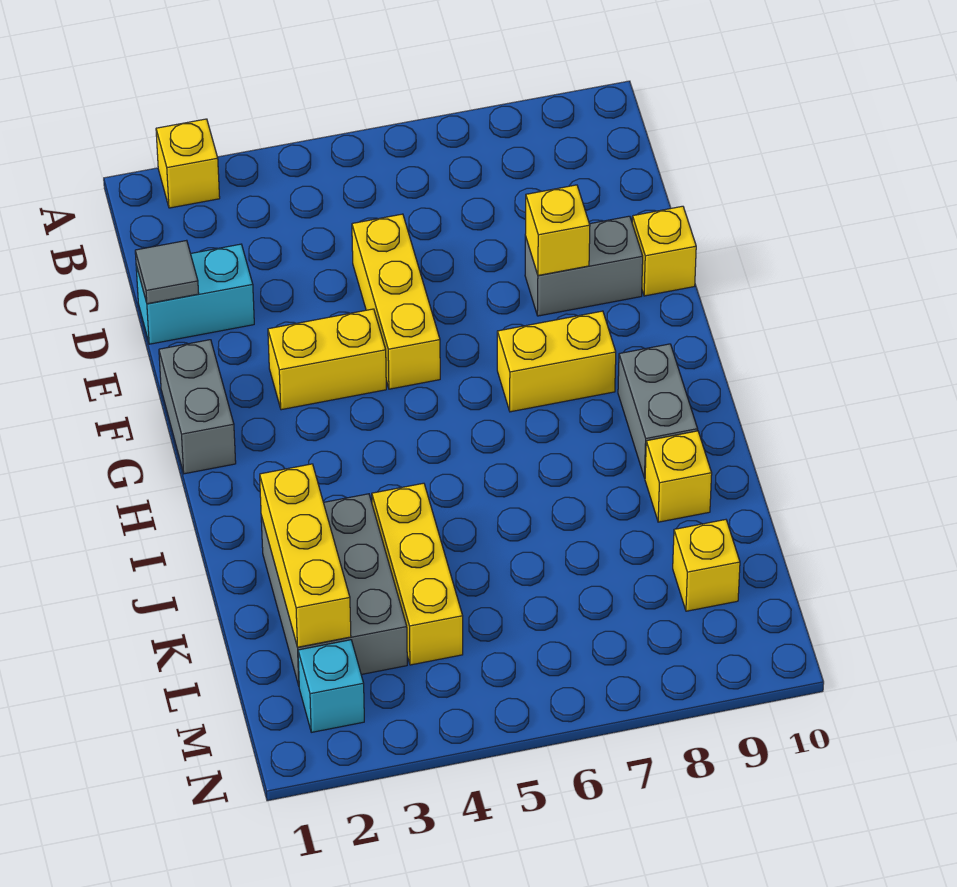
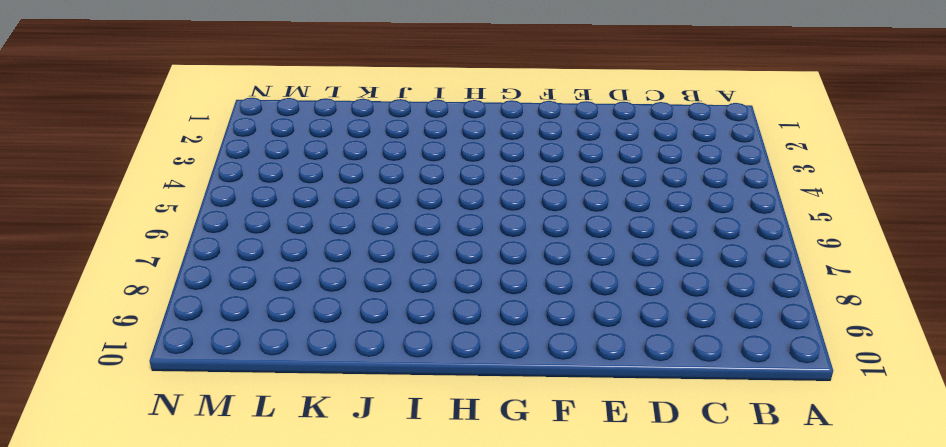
none -> yellow 1x1 brick [156,119,220,208]
none -> cyan 1x2 brick [136,244,254,344]
none -> yellow 1x3 brick [352,214,440,389]

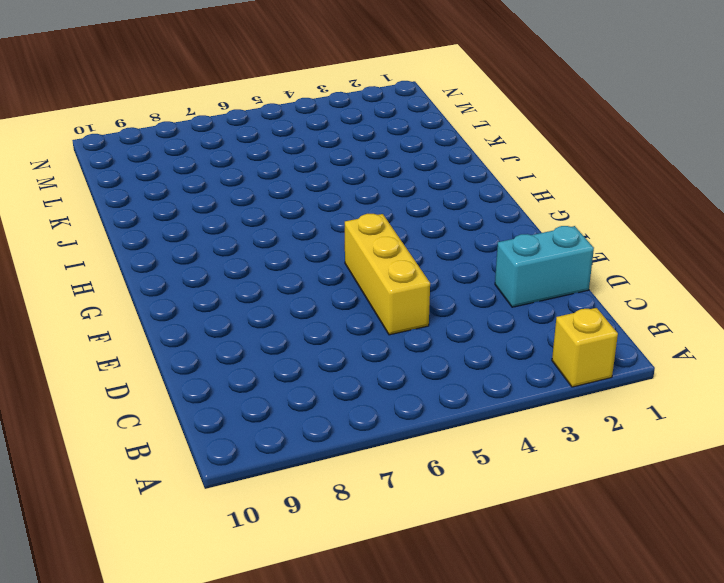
none -> grey 1x2 brick [525,216,643,316]
none -> yellow 1x1 brick [632,206,696,296]
none -> grey 1x2 brick [159,340,236,474]

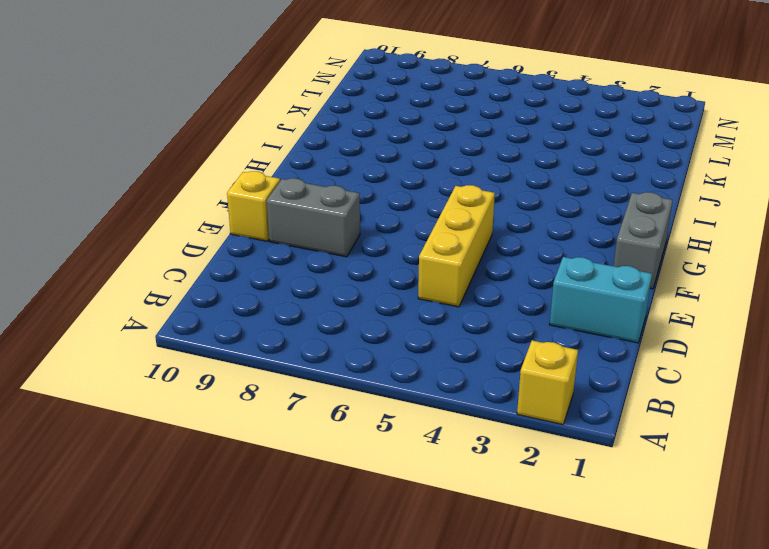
none -> yellow 1x2 brick [268,309,386,410]
none -> yellow 1x2 brick [497,311,616,412]
none -> grey 1x2 brick [618,344,698,478]

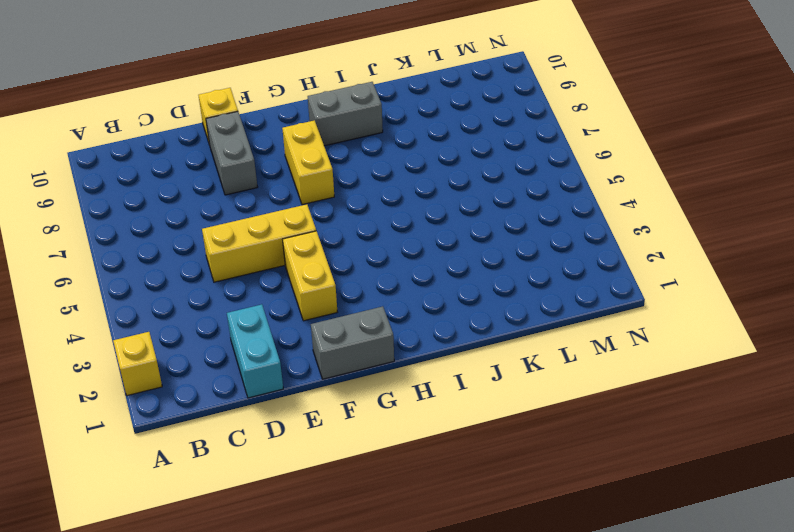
none -> grey 2x3 brick [261,494,407,685]
none -> yellow 1x3 brick [372,483,463,665]
none -> yellow 1x1 brick [645,431,712,522]

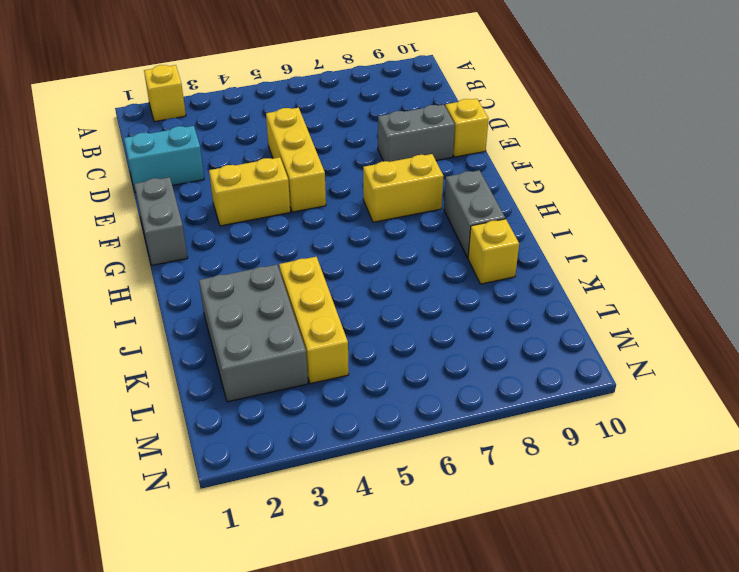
none -> yellow 1x1 brick [673,520,740,611]
none -> cyan 1x1 brick [298,640,364,732]
none -> grey 1x1 tile [135,240,199,304]

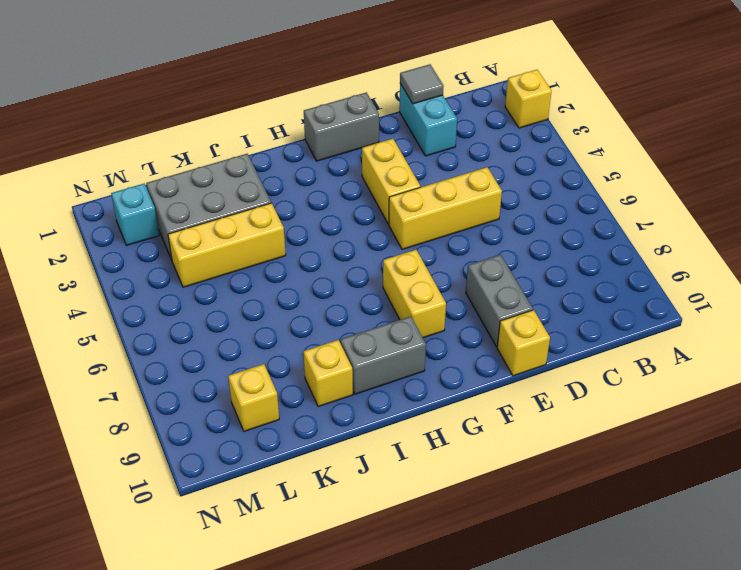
none -> yellow 1x1 brick [525,185,590,275]
none -> yellow 1x3 brick [260,464,351,647]

